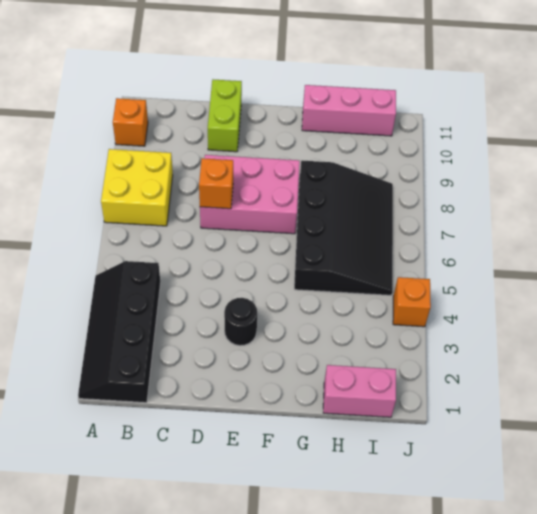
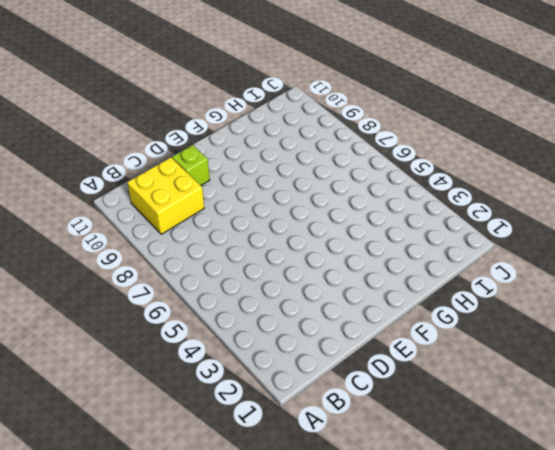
yellow 2x2 brick [127,157,204,234] -> yellow 2x2 brick moved to [101,149,173,226]
lime 1x1 brick [172,145,210,185] -> lime 1x2 brick [208,80,242,152]
none -> black 2x4 slope [78,261,160,403]
none -> orange 1x1 brick [113,98,148,146]

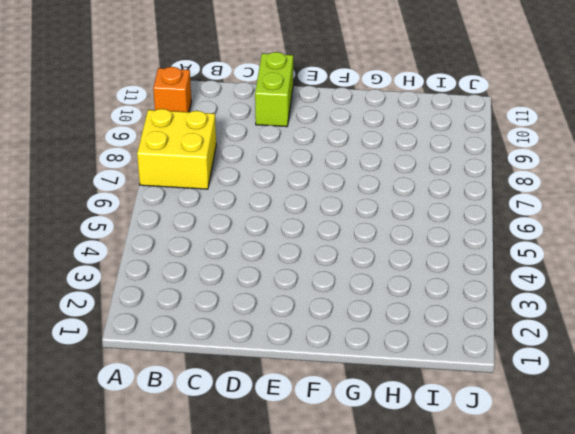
none -> black 2x4 slope [78,261,160,403]
none -> pink 2x3 brick [200,155,300,234]

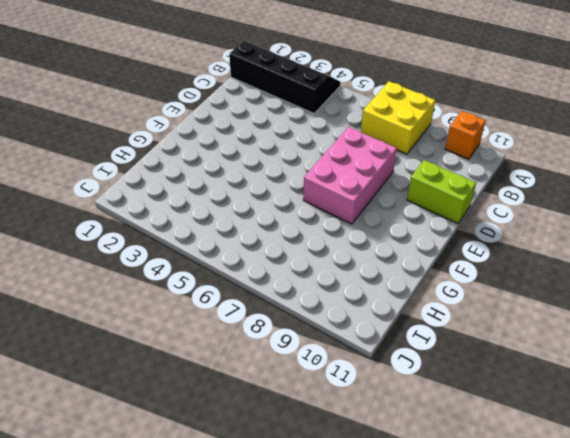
none -> black 1x1 round brick [224,298,257,346]
none -> black 3x4 slope [294,160,393,295]

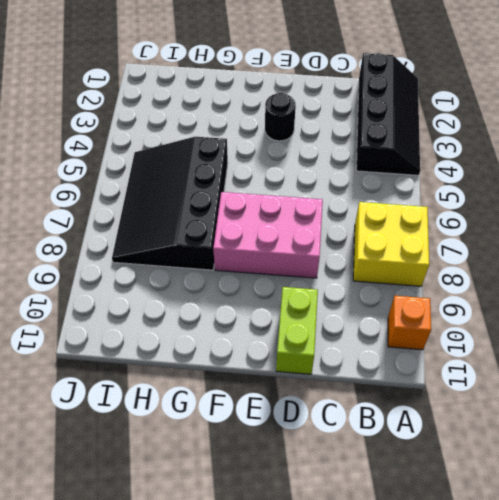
none -> pink 1x3 brick [302,85,396,136]
none -> pink 1x2 brick [323,365,396,417]

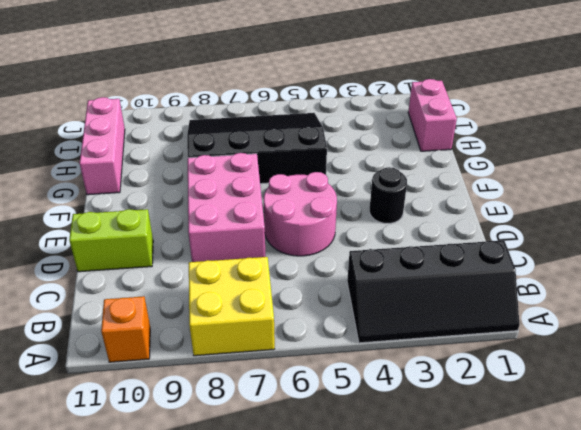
pink 2x2 round brick [264,172,337,256] -> none
none -> orange 1x1 brick [393,277,431,327]
none -> orange 1x1 brick [199,158,233,209]

